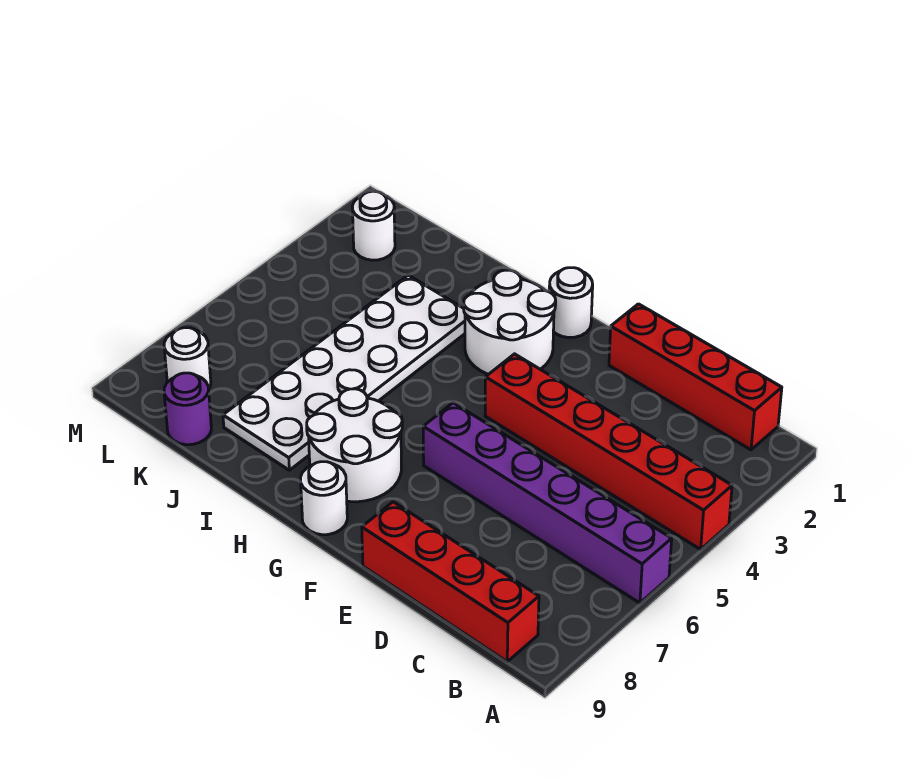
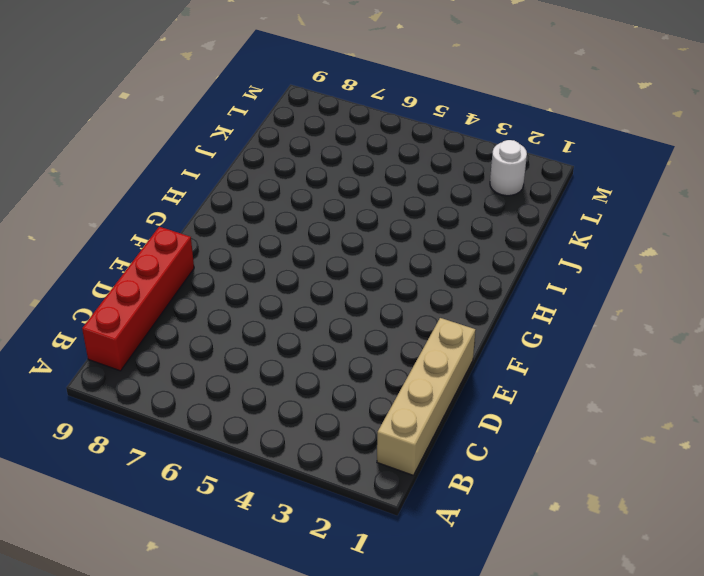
tan 1x4 brick [377,318,476,475] -> red 1x4 brick [609,304,782,450]
none -> red 1x6 brick [485,354,732,549]
none -> purple 1x6 brick [423,403,672,603]
none -> white 1x1 round brick [549,268,593,338]

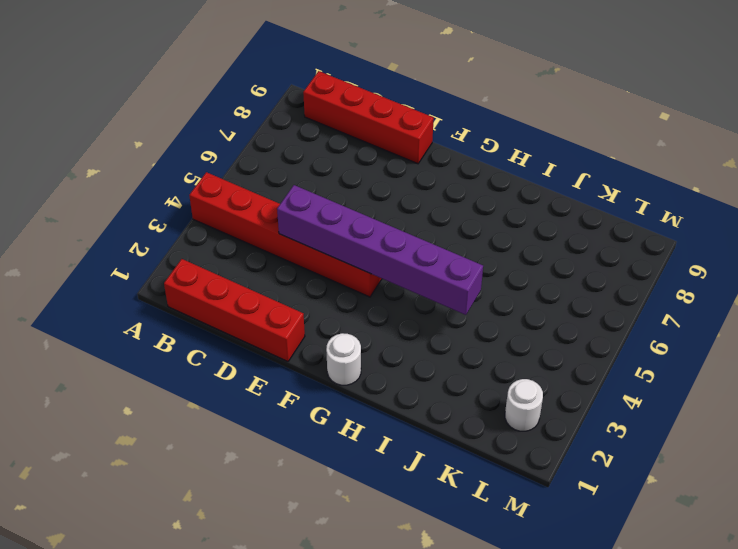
purple 1x6 brick [277,185,483,315] -> purple 1x6 brick moved to [423,403,672,603]
none -> white 2x2 round brick [464,270,556,374]
none -> white 2x2 round brick [307,389,402,502]
none -> white 1x1 round brick [301,462,347,535]

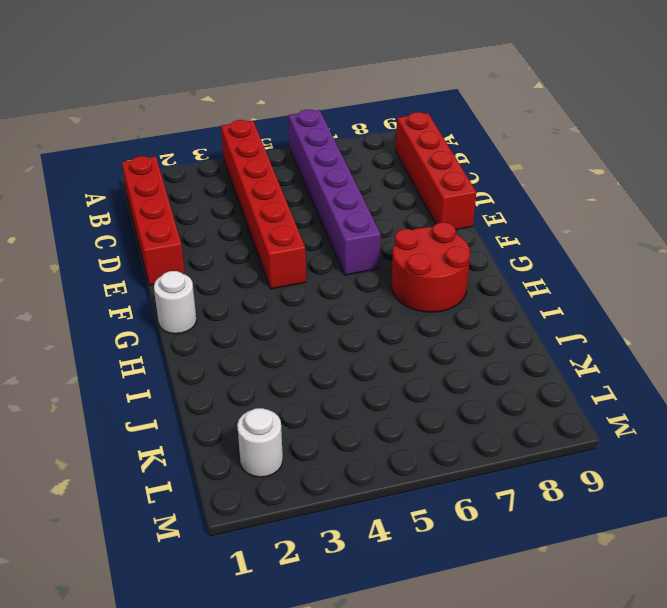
red 2x2 round brick [391,222,470,312] -> white 2x2 round brick [307,389,402,502]
none -> white 2x2 round brick [464,270,556,374]
none -> white 1x1 round brick [301,462,347,535]
none -> white 2x6 plate [223,275,465,470]

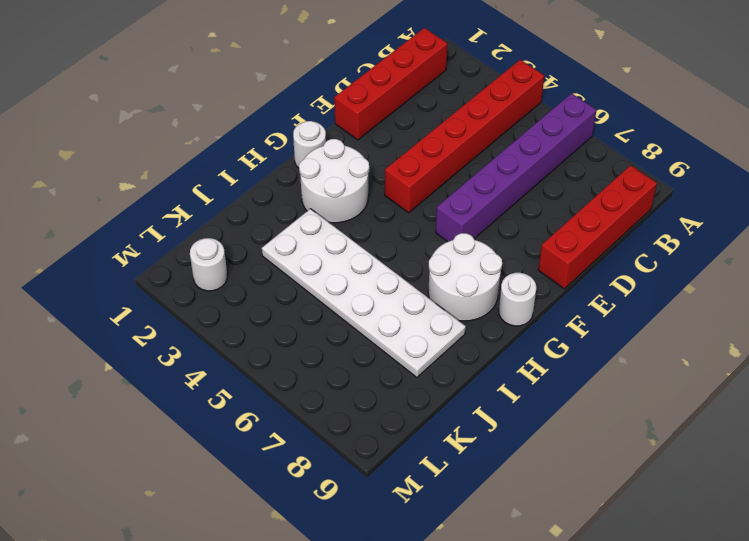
none -> purple 1x1 round brick [164,373,211,445]
none -> white 1x1 round brick [164,328,211,388]

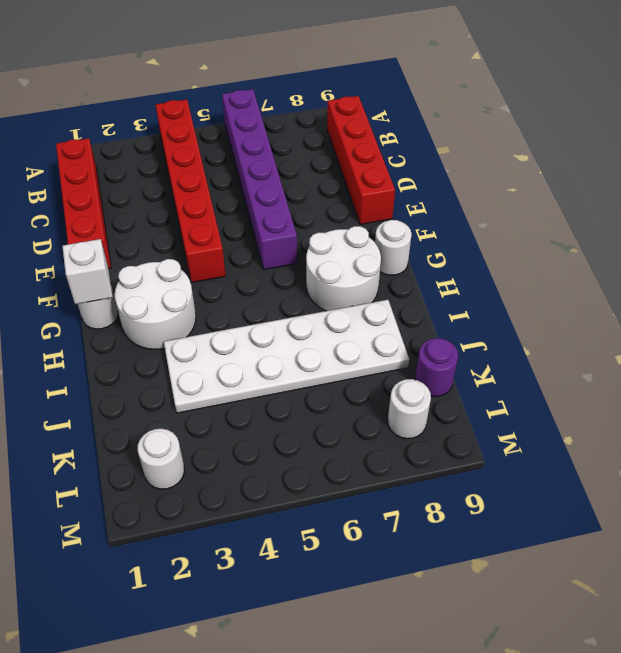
white 1x1 brick [62,239,113,304] -> none

